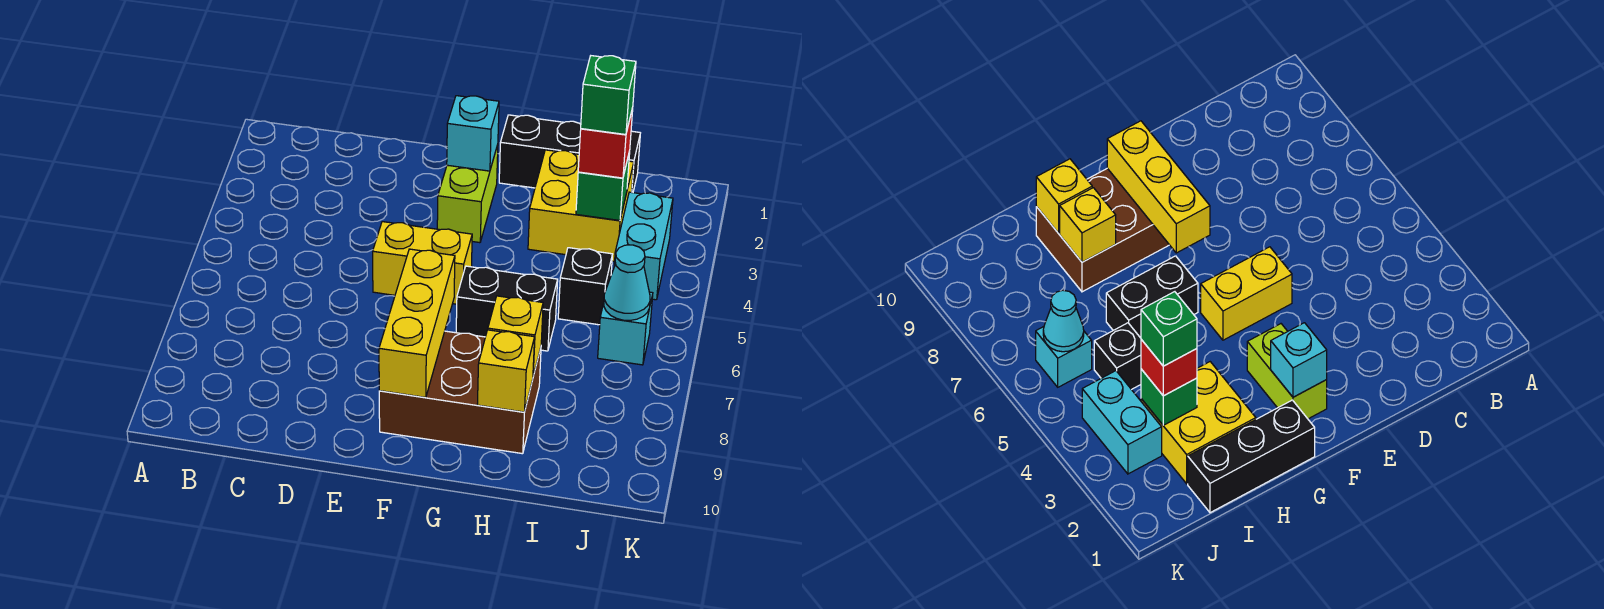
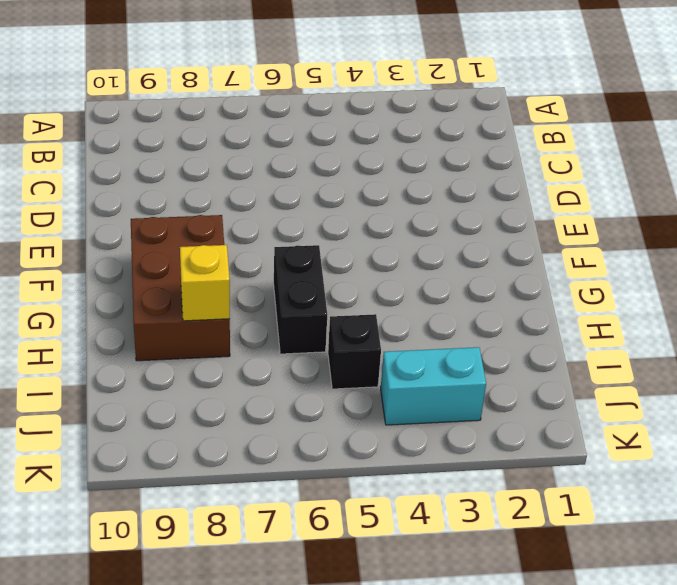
none -> yellow 1x2 brick [373,222,472,304]
none -> lime 1x2 brick [437,145,498,243]
none -> black 1x3 brick [499,115,640,193]

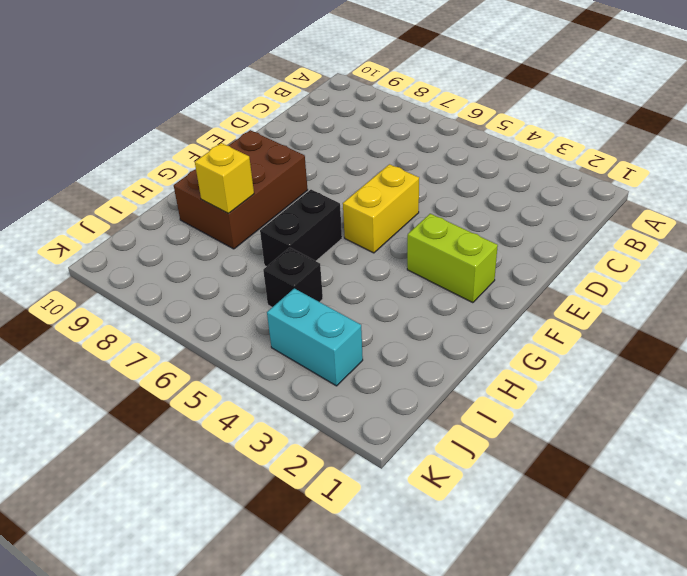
none -> black 1x3 brick [499,115,640,193]
none -> yellow 2x2 brick [528,150,634,261]
none -> cyan 1x1 brick [598,292,653,365]

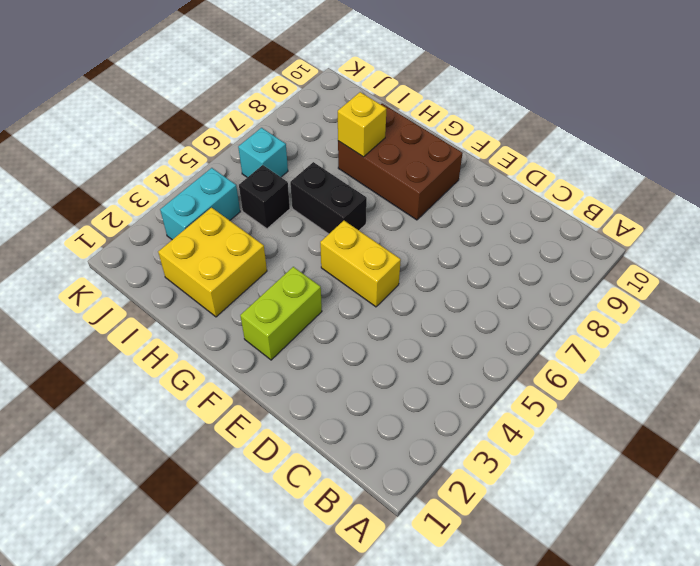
none -> black 1x3 brick [499,115,640,193]
none -> cyan 1x1 brick [447,96,499,171]
none -> yellow 1x3 brick [379,249,455,397]

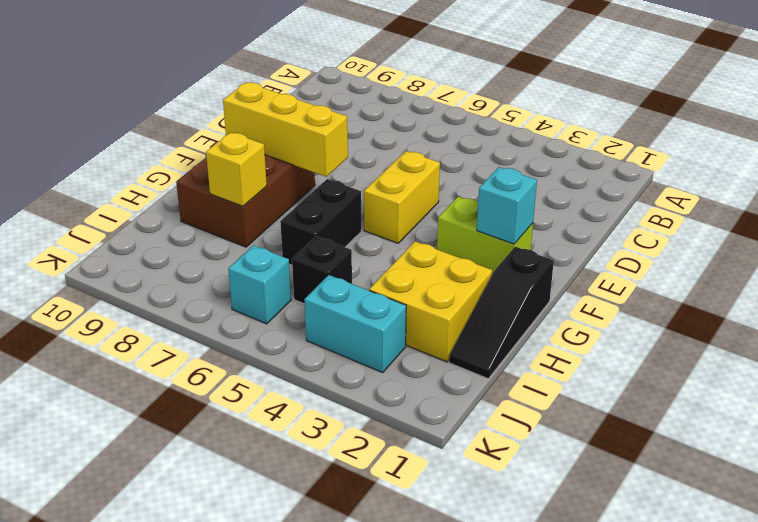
black 1x3 slope [449,247,554,379] -> black 1x3 brick [499,115,640,193]
none -> yellow 1x1 brick [477,330,535,412]
none -> green 1x1 brick [576,151,630,220]
none -> cyan 1x1 cone [604,245,650,320]

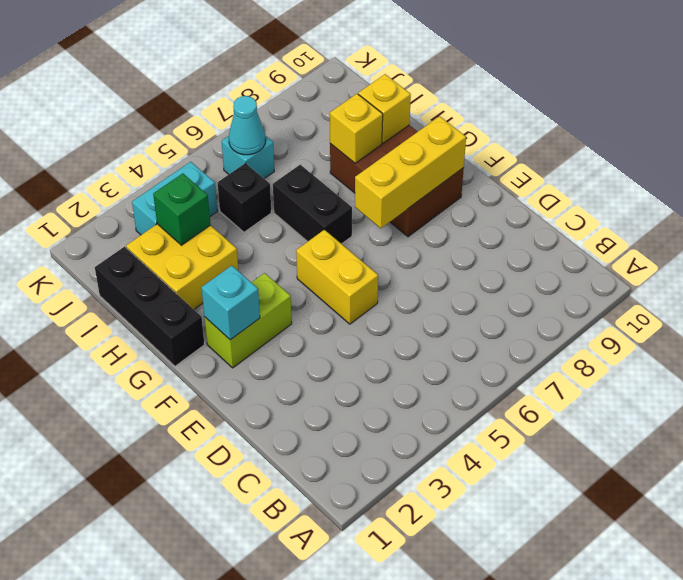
none -> red 1x1 brick [578,108,633,178]
none -> green 1x1 brick [581,56,636,135]

